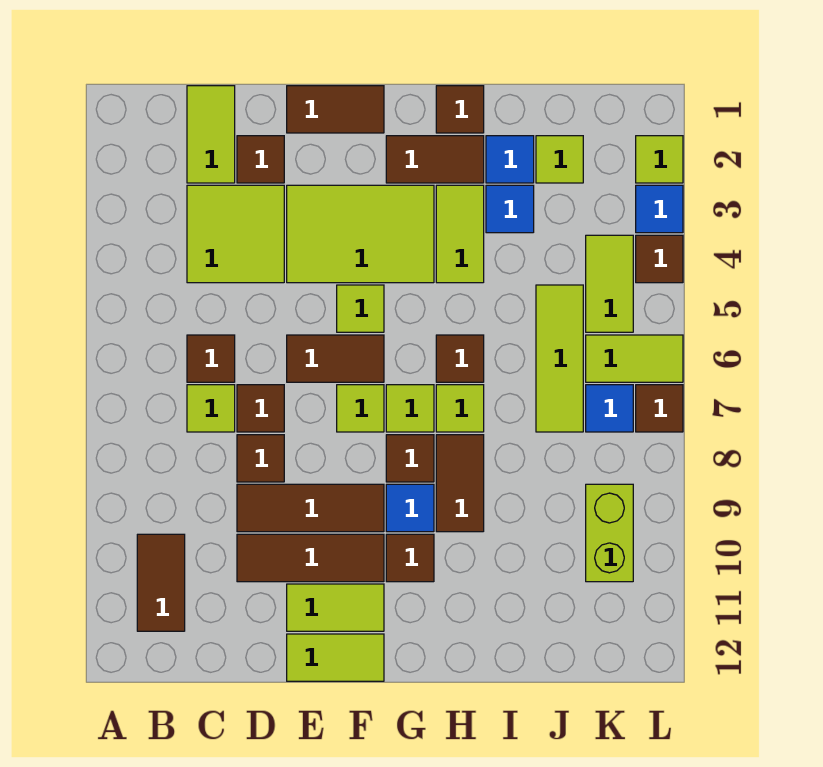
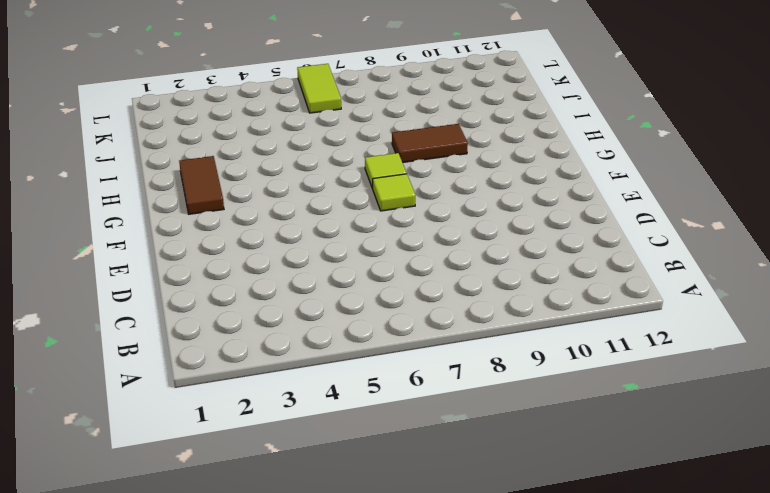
none -> brown 1x2 tile [137,534,185,631]
none -> lime 1x2 tile [187,86,235,183]
none -> lime 2x2 tile [187,185,284,283]
none -> brown 1x1 tile [187,335,235,382]

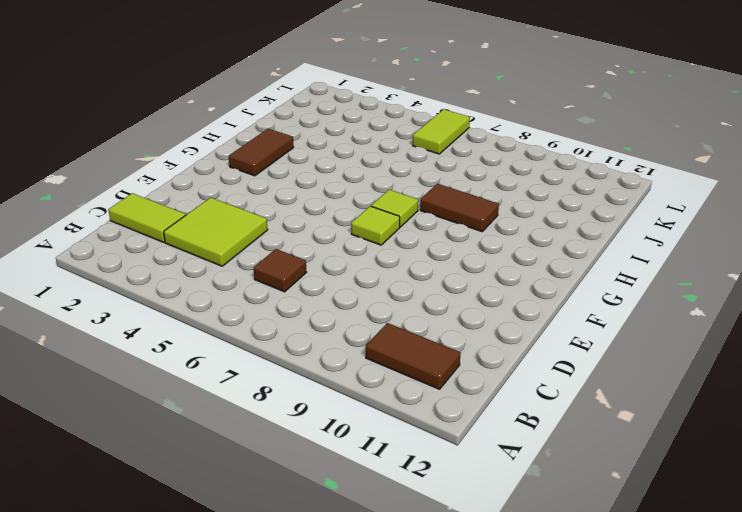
none -> lime 1x1 tile [187,385,235,432]
none -> brown 1x1 tile [237,136,284,183]
none -> brown 1x1 tile [237,385,284,432]
none -> brown 1x1 tile [237,435,284,482]

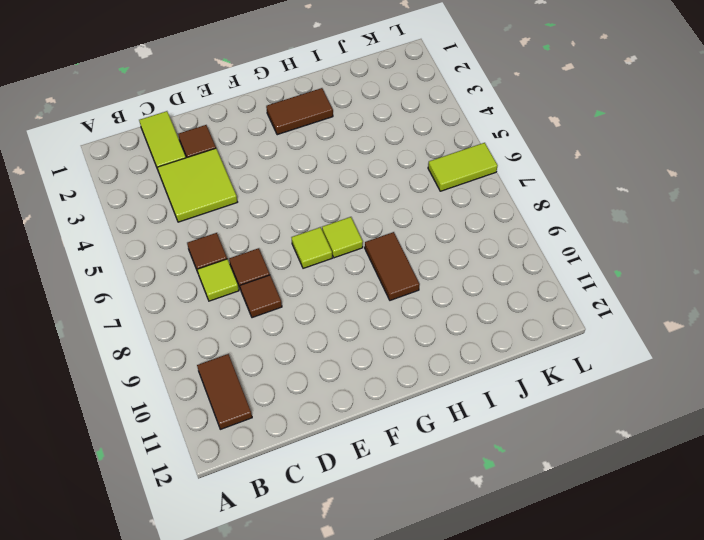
none -> brown 1x3 tile [237,484,384,532]
none -> brown 1x3 tile [237,534,384,582]
none -> brown 1x2 tile [287,86,384,133]
none -> lime 2x3 tile [287,185,434,283]

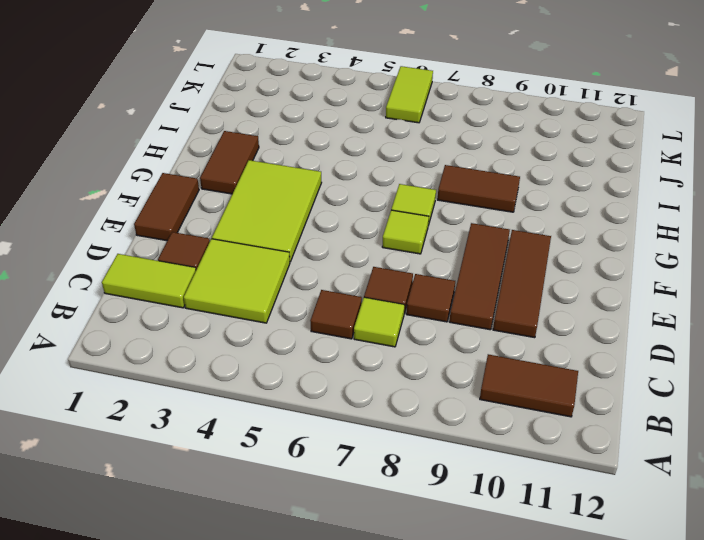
none -> brown 1x2 tile [287,335,384,382]
none -> lime 1x2 tile [287,584,384,631]
none -> lime 1x2 tile [287,634,384,681]
none -> lime 1x1 tile [337,285,384,332]

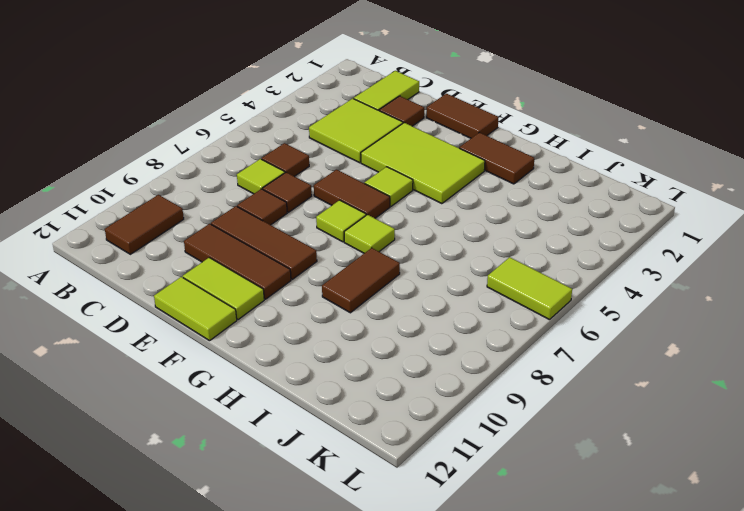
none -> brown 1x1 tile [386,435,434,482]
none -> blue 1x1 tile [386,484,434,532]
none -> brown 1x1 tile [386,534,434,582]
none -> brown 1x1 tile [436,86,484,133]

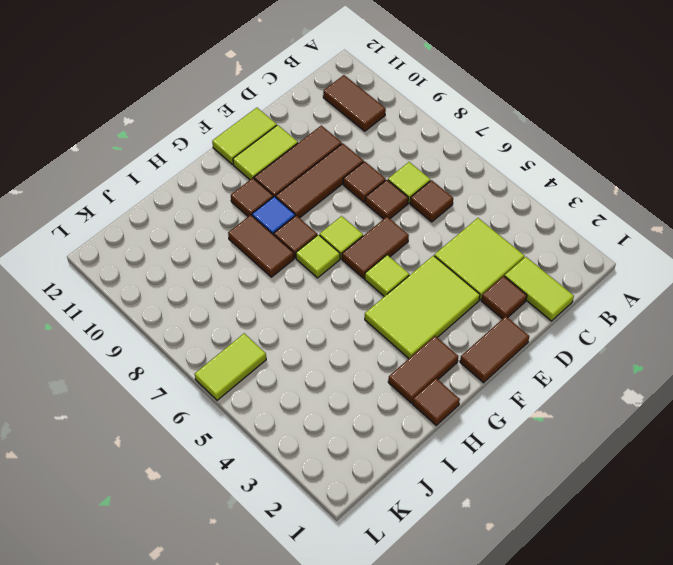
none -> lime 1x2 tile [436,185,484,283]
none -> brown 1x1 tile [436,335,484,382]
none -> lime 1x1 tile [436,385,484,432]
none -> blue 1x1 tile [486,136,534,183]

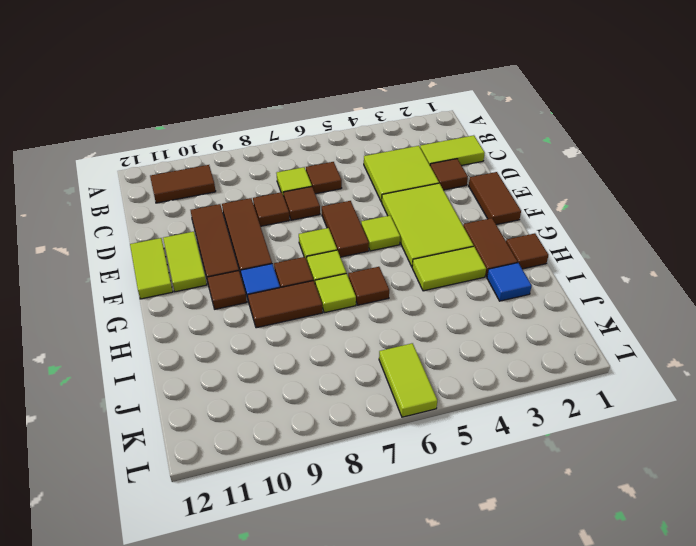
none -> blue 1x1 tile [486,185,534,233]
none -> lime 1x1 tile [536,136,583,183]
none -> lime 1x3 tile [536,285,583,432]
none -> lime 1x2 tile [586,235,633,332]

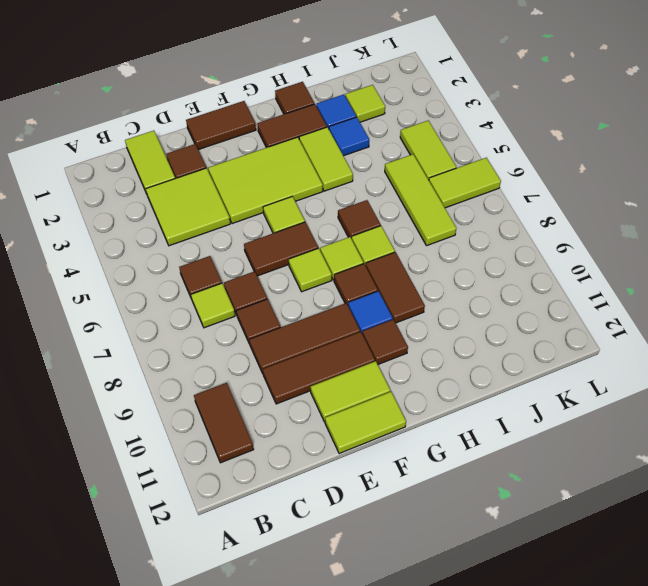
none -> blue 1x1 tile [586,385,633,432]
none -> lime 1x2 brick [586,484,633,582]
none -> lime 1x1 tile [636,136,683,183]
none -> blue 1x1 tile [636,185,683,233]

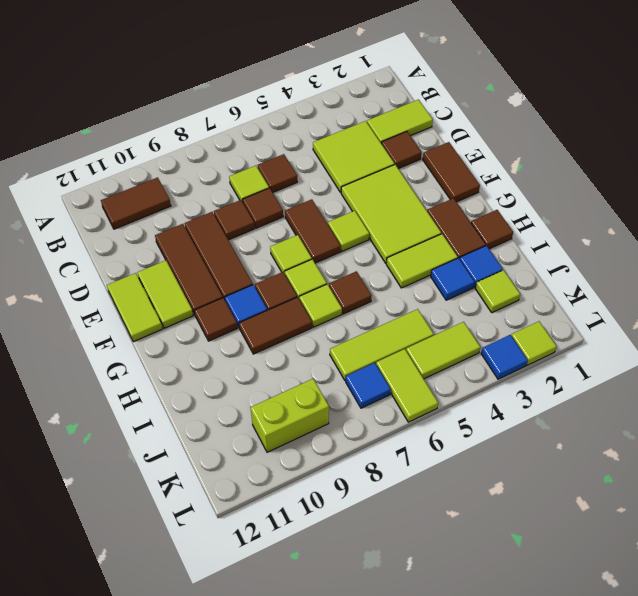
none -> brown 1x1 tile [636,235,683,283]
none -> brown 1x1 tile [636,385,683,432]

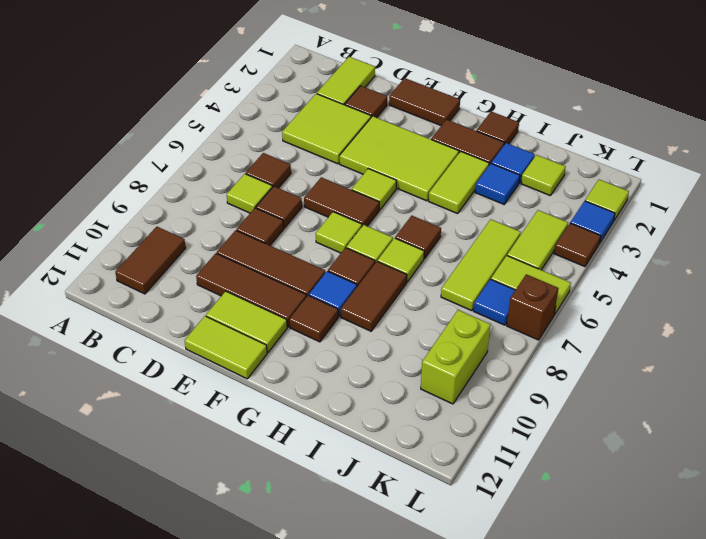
brown 1x1 brick [507,274,558,340] -> brown 1x1 tile [636,385,683,432]

